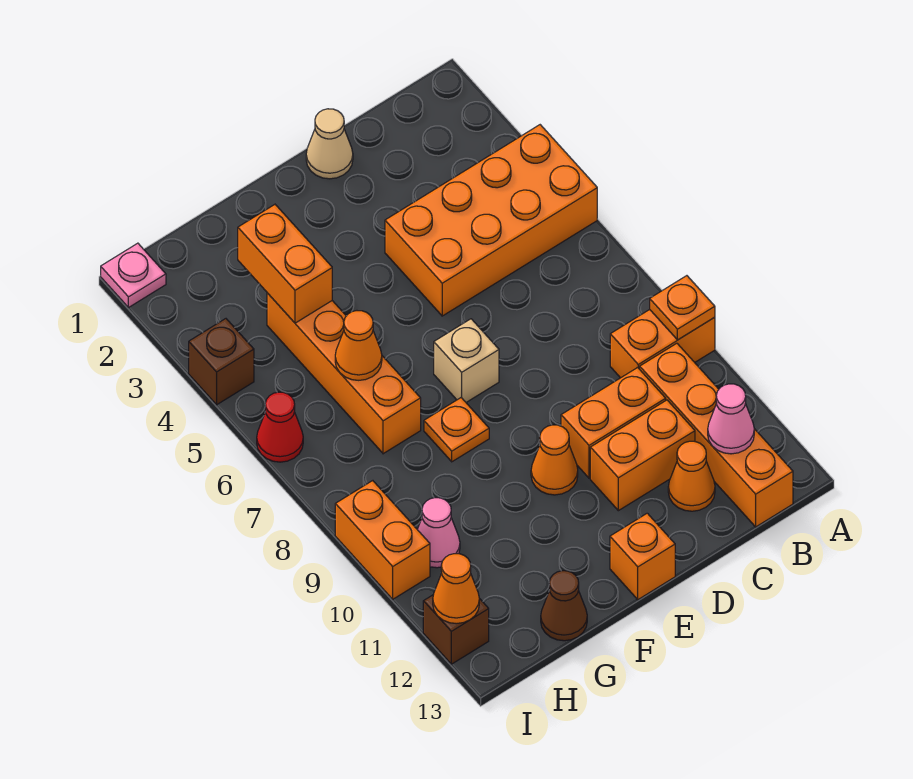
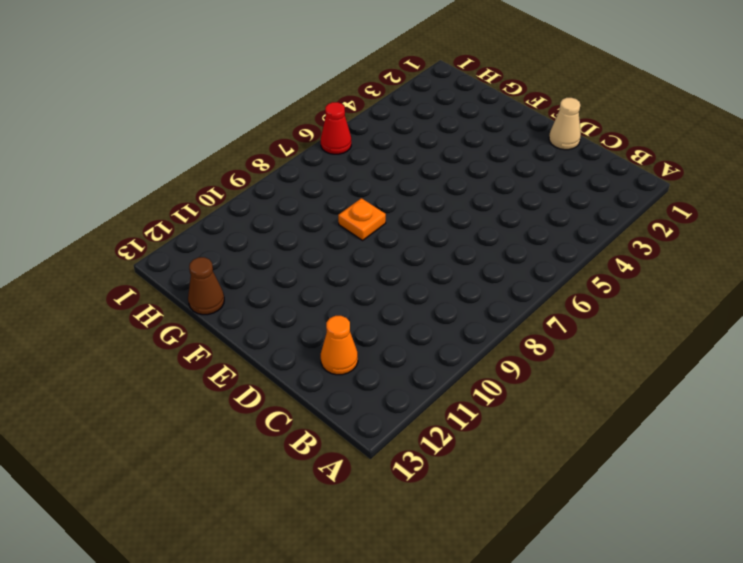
none -> orange 2x4 brick [385,125,597,316]
none -> orange 1x2 brick [610,310,715,378]
none -> orange 1x4 brick [640,343,793,527]

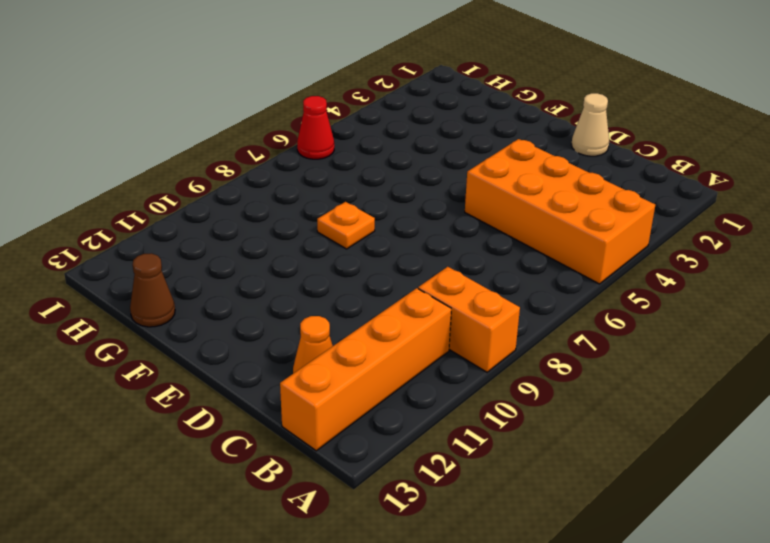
none -> orange 1x2 brick [561,368,666,478]
none -> orange 1x2 brick [590,400,695,511]
none -> tan 1x1 brick [434,319,499,402]

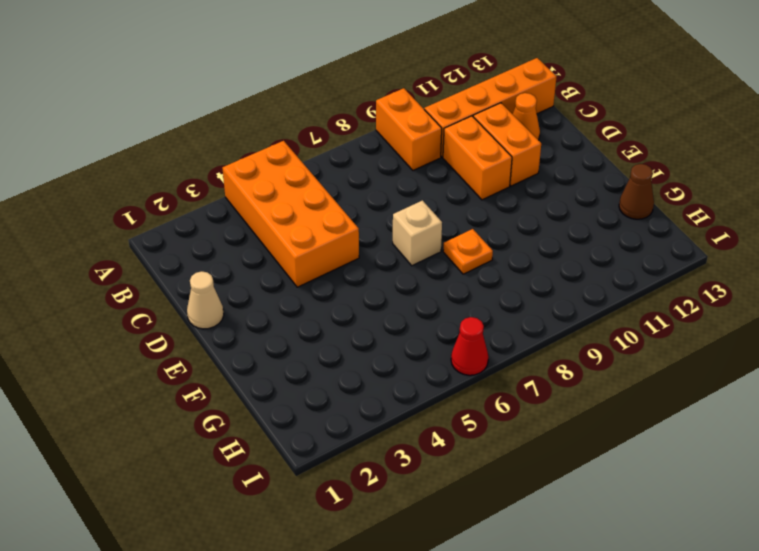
none -> orange 1x1 cone [531,425,578,495]
none -> orange 1x1 brick [610,513,675,600]
none -> orange 1x4 brick [267,293,421,454]

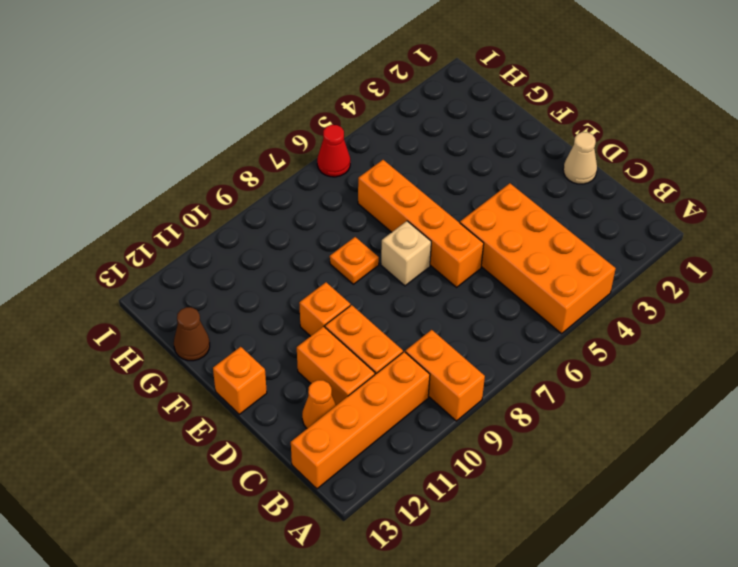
orange 1x4 brick [358,160,484,287] -> orange 1x4 brick turned to [267,293,421,454]
orange 1x1 brick [299,282,350,336] -> orange 1x1 cone [531,425,578,495]
none -> pink 1x1 cone [417,498,460,568]
none -> pink 1x1 plate [101,243,166,308]
none -> brown 1x1 brick [189,319,254,405]

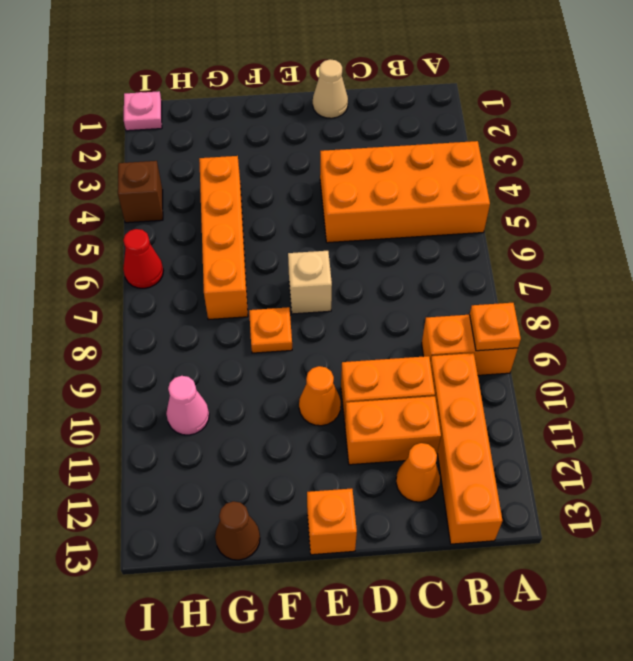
none -> orange 1x2 brick [335,481,430,599]
none -> brown 1x1 brick [423,595,489,664]
none -> pink 1x1 cone [708,384,754,454]

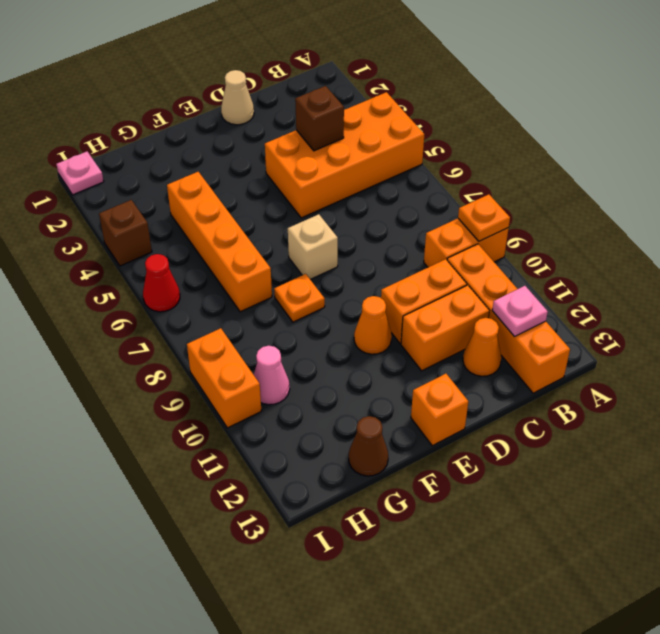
pink 1x1 plate [492,286,548,337] -> pink 1x1 cone [708,384,754,454]
brown 1x1 brick [295,86,344,151] -> brown 1x1 brick moved to [423,595,489,664]
none -> orange 1x2 brick [238,205,332,323]
none -> orange 1x1 cone [335,311,382,380]
none -> orange 1x1 cone [433,554,479,624]

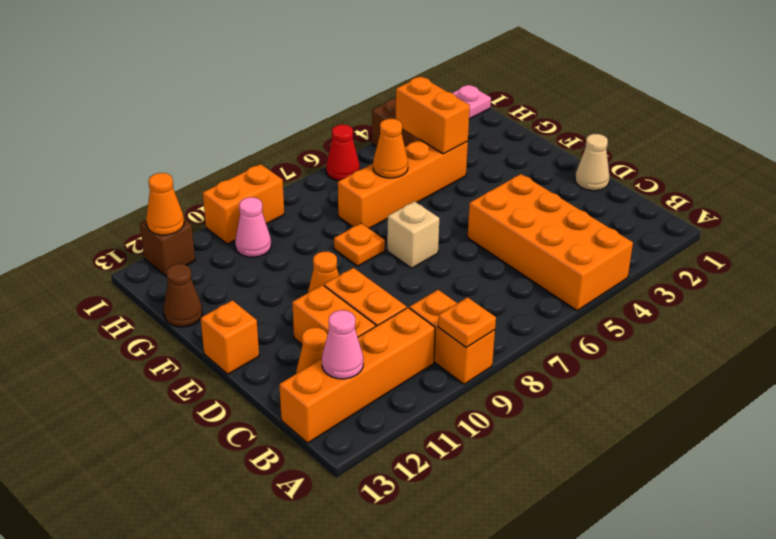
orange 1x2 brick [396,77,470,154] -> orange 1x2 brick turned to [238,205,332,323]

